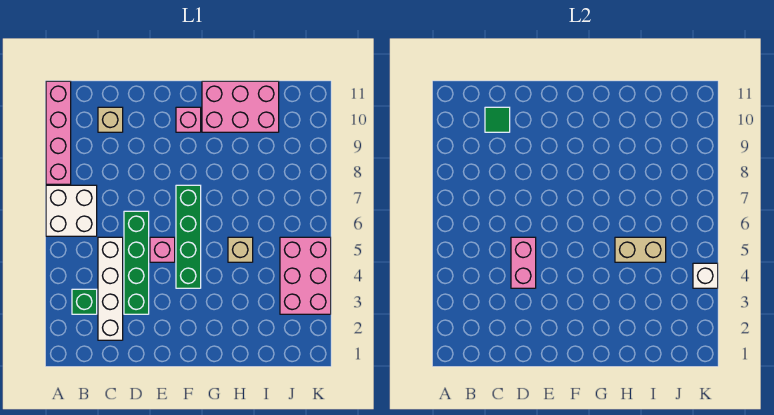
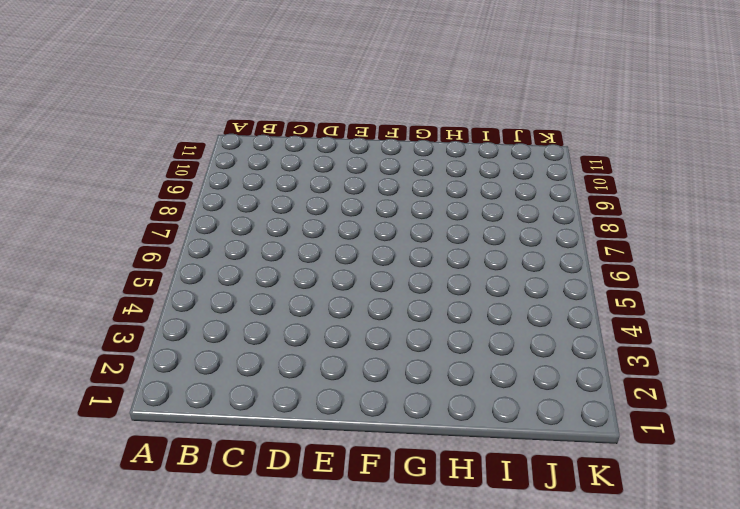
none -> white 2x2 brick [46,185,97,236]
none -> pink 1x4 brick [46,81,71,184]
none -> green 1x1 brick [72,289,97,314]

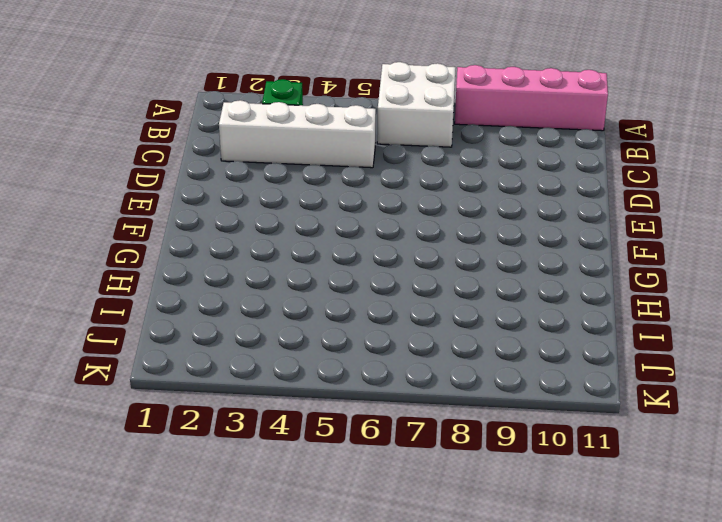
none -> tan 1x1 brick [98,107,123,132]
none -> green 1x4 brick [124,211,149,314]
none -> pink 1x1 brick [150,237,175,262]

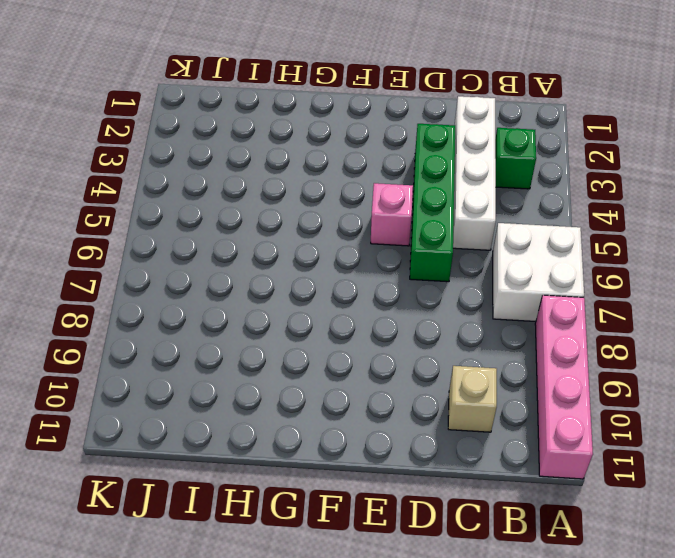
none -> green 1x4 brick [176,185,201,288]
none -> pink 1x1 brick [176,107,201,132]
none -> pink 2x3 brick [202,81,279,132]

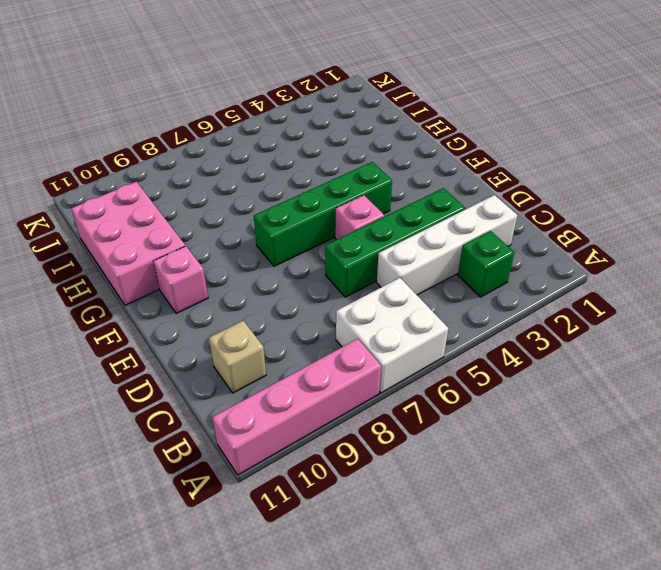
none -> tan 1x1 brick [228,237,253,262]
none -> pink 2x3 brick [280,237,331,314]
none -> green 1x1 tile [485,107,510,132]

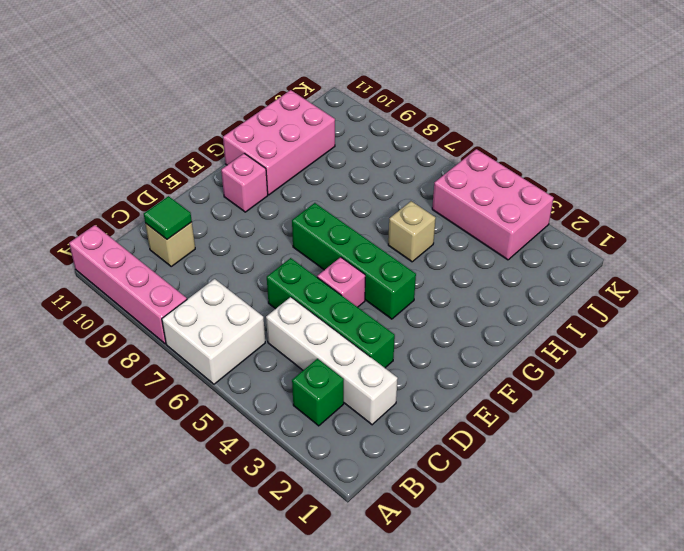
none -> pink 1x2 brick [511,237,536,288]
none -> tan 1x2 brick [615,237,666,262]
none -> white 1x1 brick [693,263,718,288]

